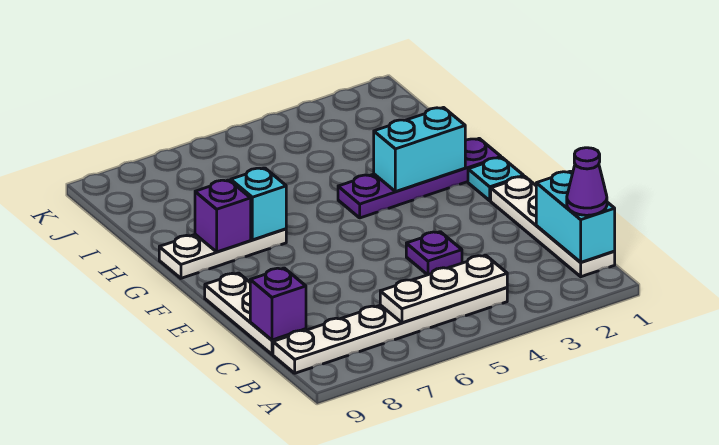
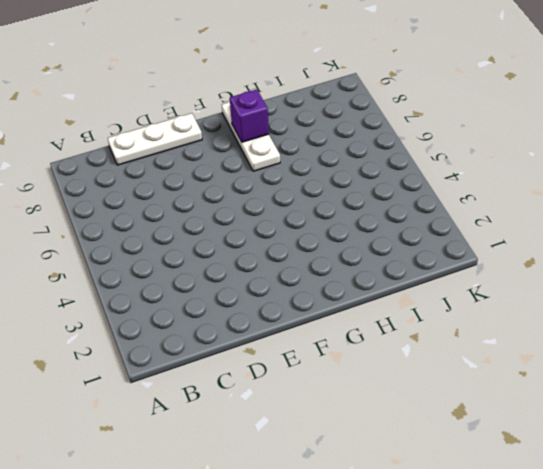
none -> white 1x4 plate [491,177,615,277]
none -> white 1x6 plate [273,288,507,373]
none -> purple 1x1 plate [406,232,462,275]

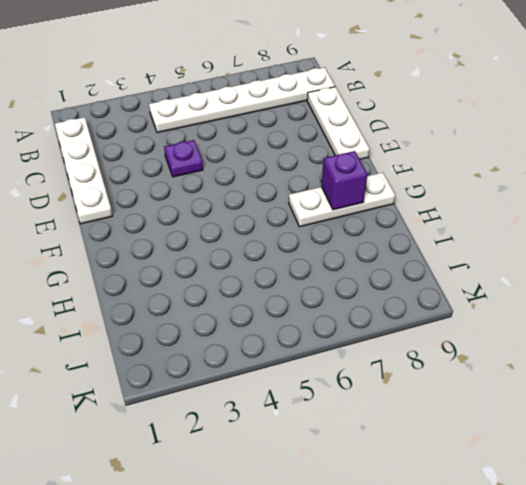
none -> cyan 1x1 plate [468,158,524,201]
none -> purple 1x4 plate [338,139,501,218]
none -> cyan 1x2 brick [536,171,615,262]

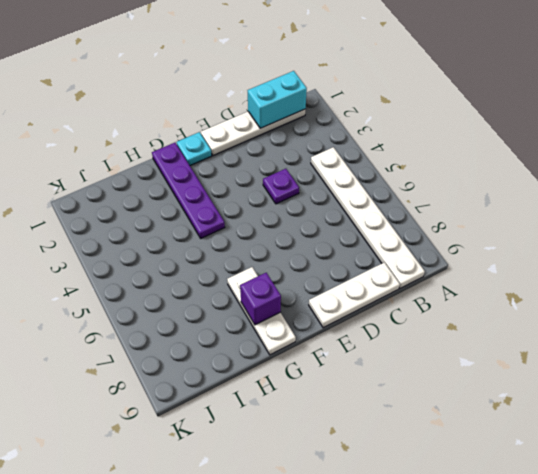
none -> white 1x3 plate [380,255,507,323]
none -> purple 1x1 brick [250,268,306,340]
none -> cyan 1x2 brick [374,108,465,192]

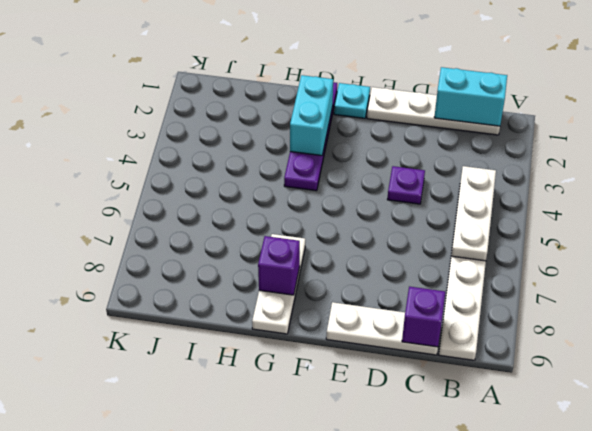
none -> cyan 1x1 brick [231,168,286,240]
none -> purple 1x1 cone [567,148,607,215]

